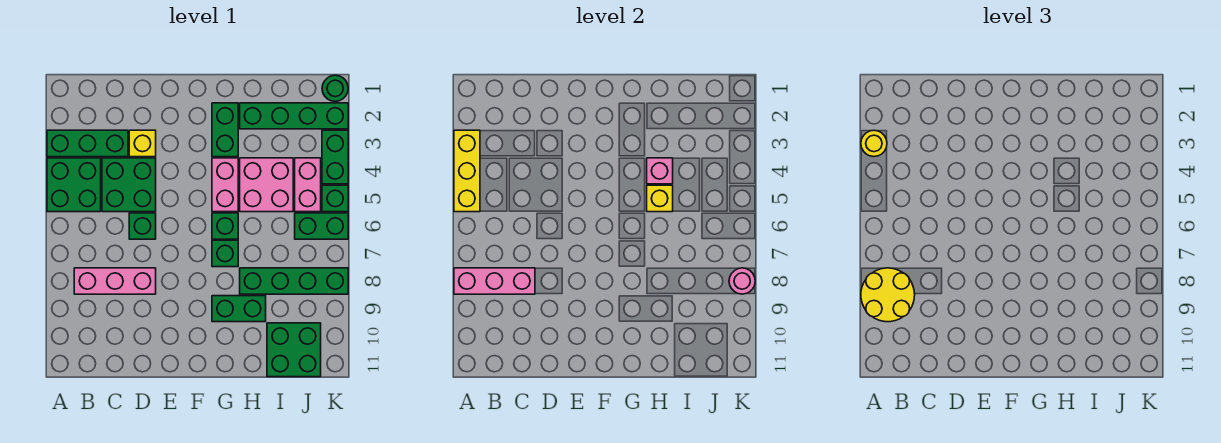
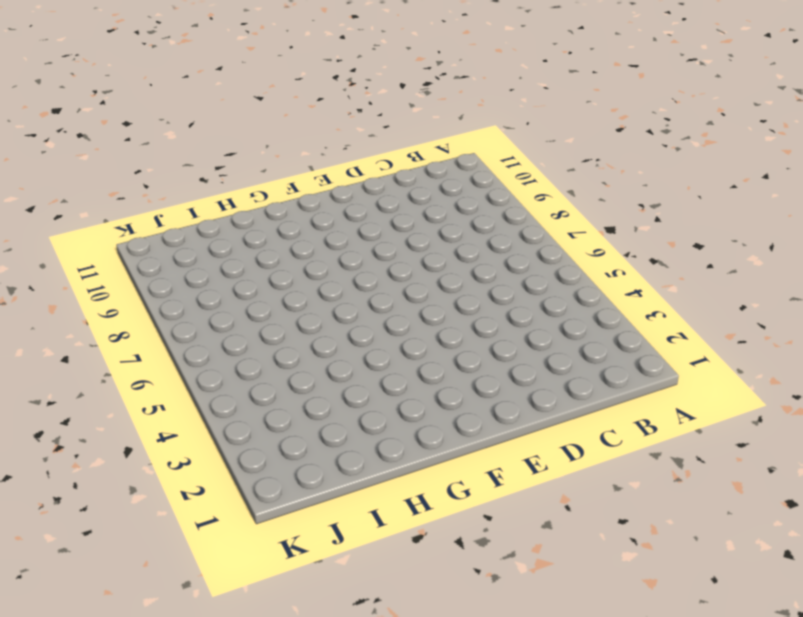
none -> green 1x3 brick [47,130,128,157]
none -> green 2x2 brick [47,158,101,212]
none -> pink 1x3 brick [74,268,156,294]

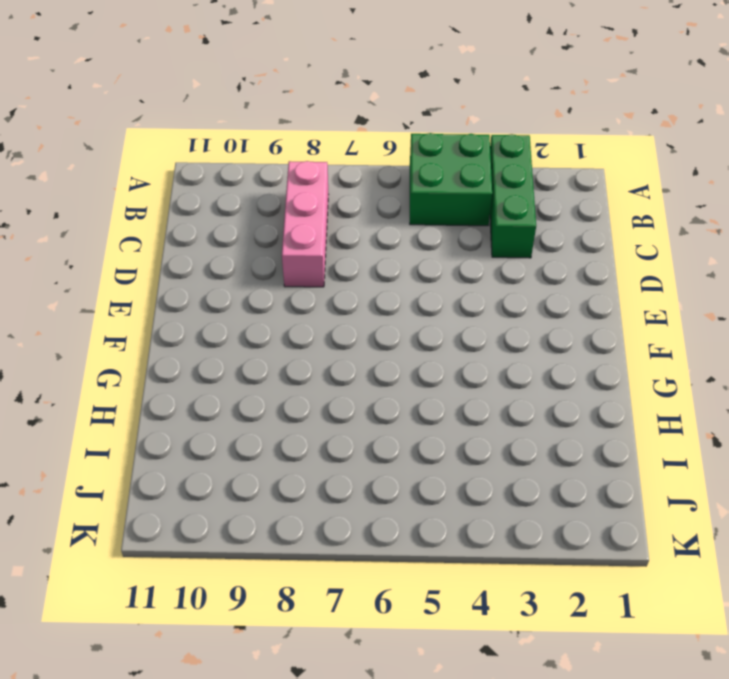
none -> green 2x2 brick [102,158,156,212]
none -> yellow 1x1 brick [129,130,156,157]
none -> green 1x1 brick [129,213,156,239]

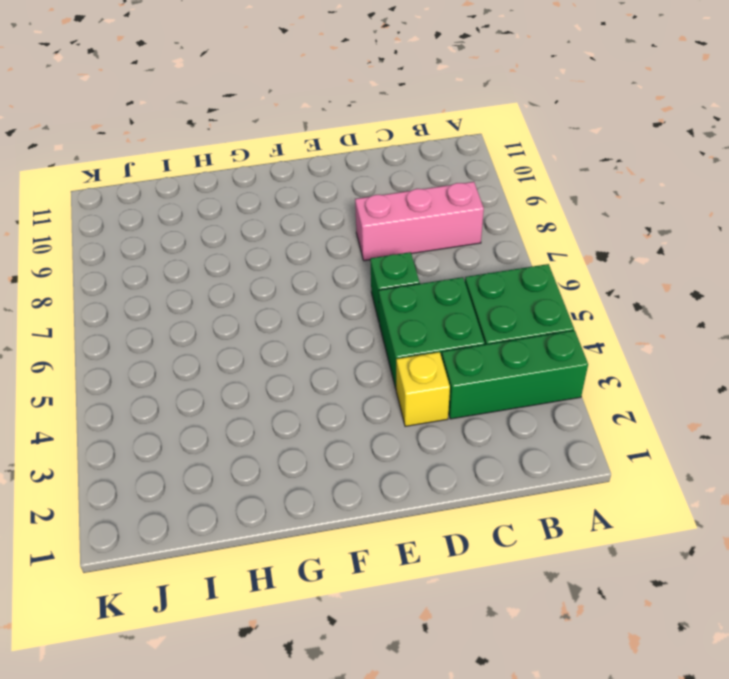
none -> green 1x2 brick [212,103,238,157]
none -> pink 1x2 brick [212,158,238,212]
none -> green 1x1 brick [212,213,238,239]

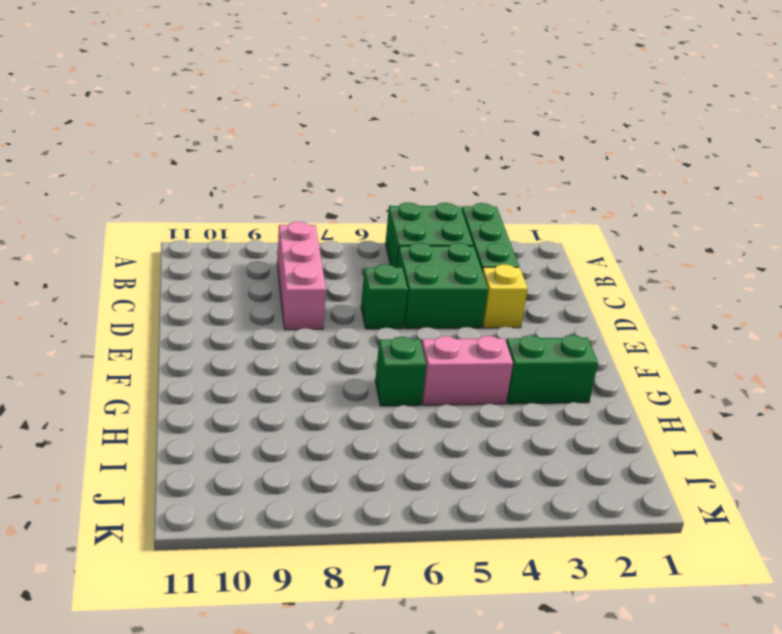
none -> green 1x1 brick [212,240,238,267]
none -> green 1x2 brick [212,296,266,322]
none -> green 1x4 brick [240,103,348,129]

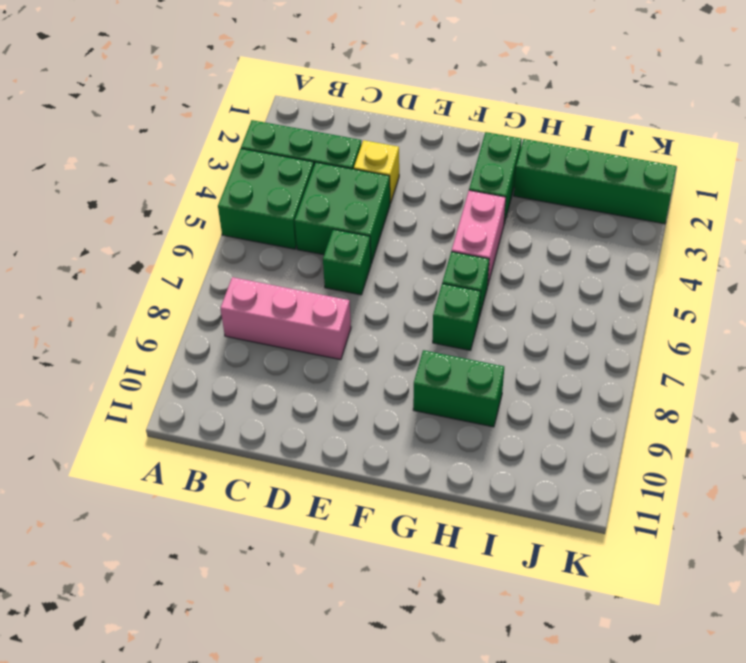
none -> pink 2x2 brick [240,158,293,212]
none -> green 1x4 brick [240,268,348,294]
none -> green 2x2 brick [267,323,321,377]

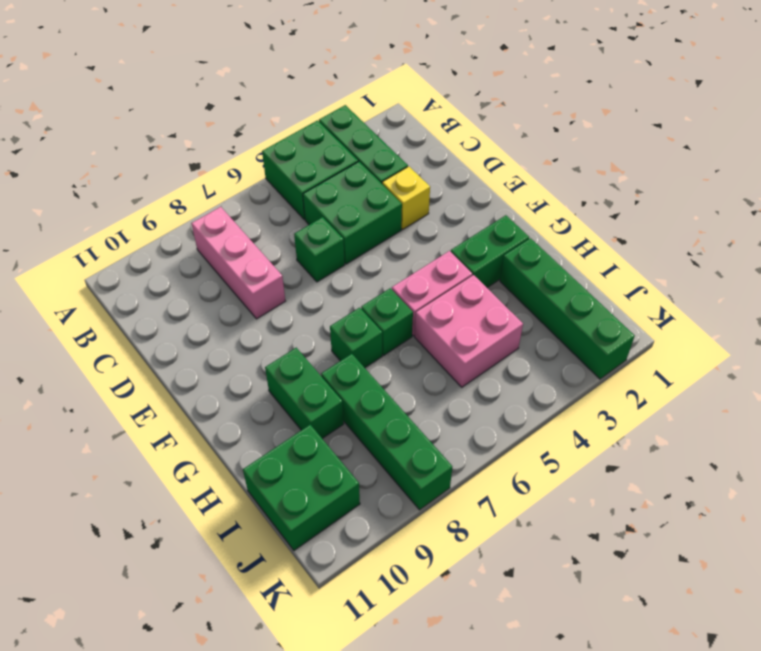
none -> pink 1x2 brick [295,158,321,212]
none -> green 1x2 brick [295,213,348,239]
none -> green 1x1 round brick [322,75,348,101]

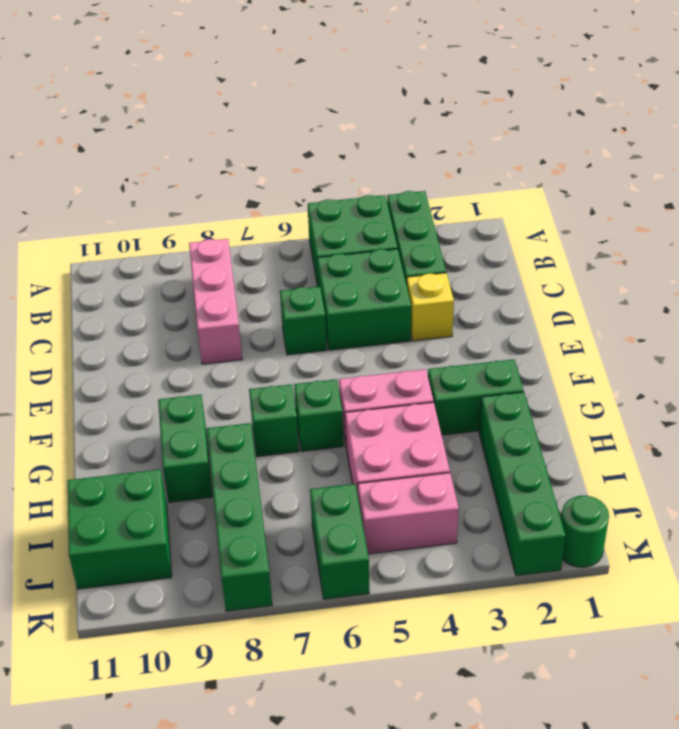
none -> green 1x2 brick [322,130,348,184]
none -> green 1x1 brick [322,185,348,212]
none -> yellow 1x3 brick [454,130,480,212]

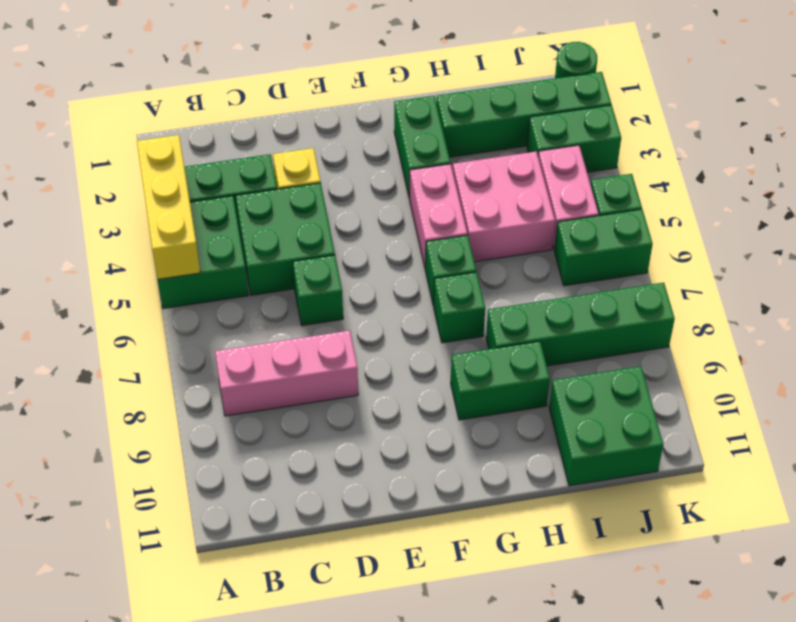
green 1x2 brick [527,105,621,172] -> green 1x2 brick turned to [322,130,348,184]
none -> pink 1x3 brick [454,268,535,294]
none -> pink 1x1 brick [647,158,673,184]
none -> yellow 1x1 brick [647,185,673,212]

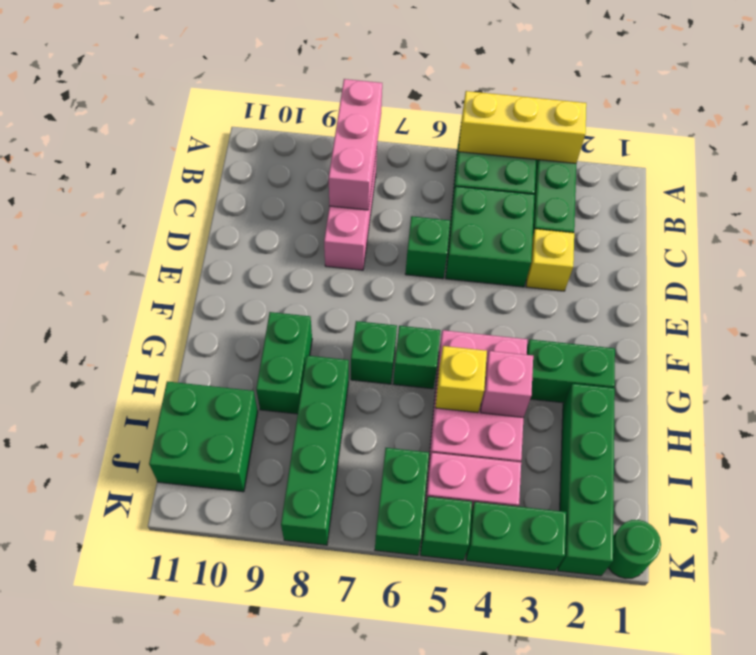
none -> pink 1x1 round brick [729,268,755,294]
none -> yellow 1x1 round brick [861,130,887,157]
none -> yellow 2x2 round brick [861,268,915,322]

